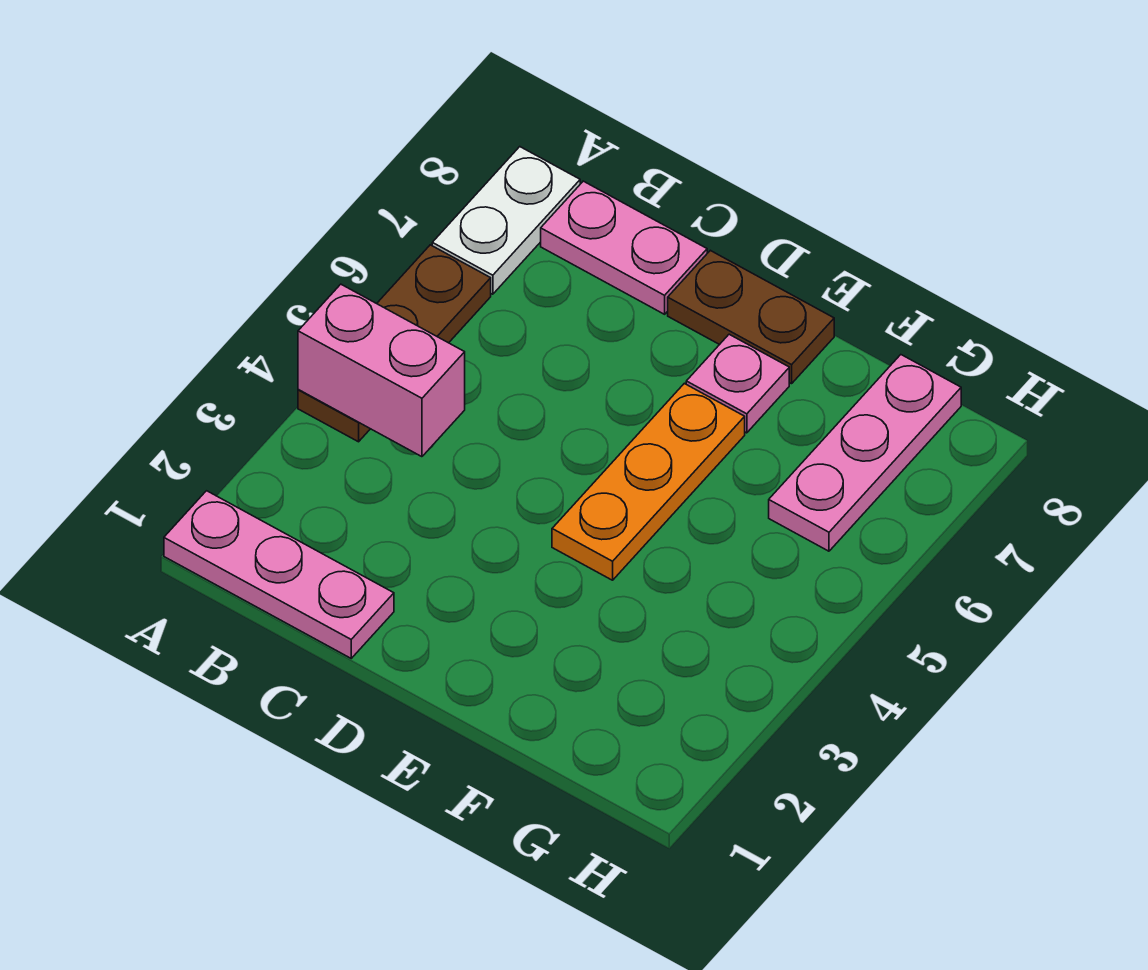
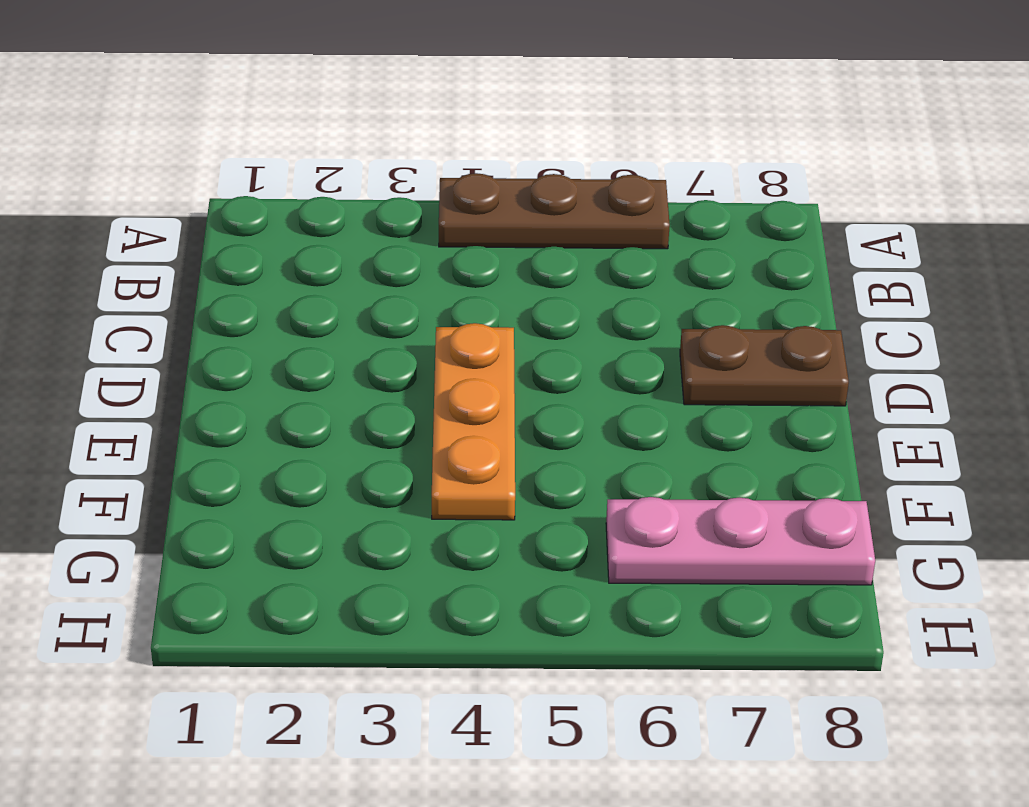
orange 1x3 plate [432,323,515,520] -> orange 1x3 plate turned to [552,383,745,580]
brown 1x2 plate [680,325,849,406] -> brown 1x2 plate turned to [668,250,834,384]
none -> pink 1x3 plate [164,491,394,658]
none -> white 1x2 plate [432,147,580,294]

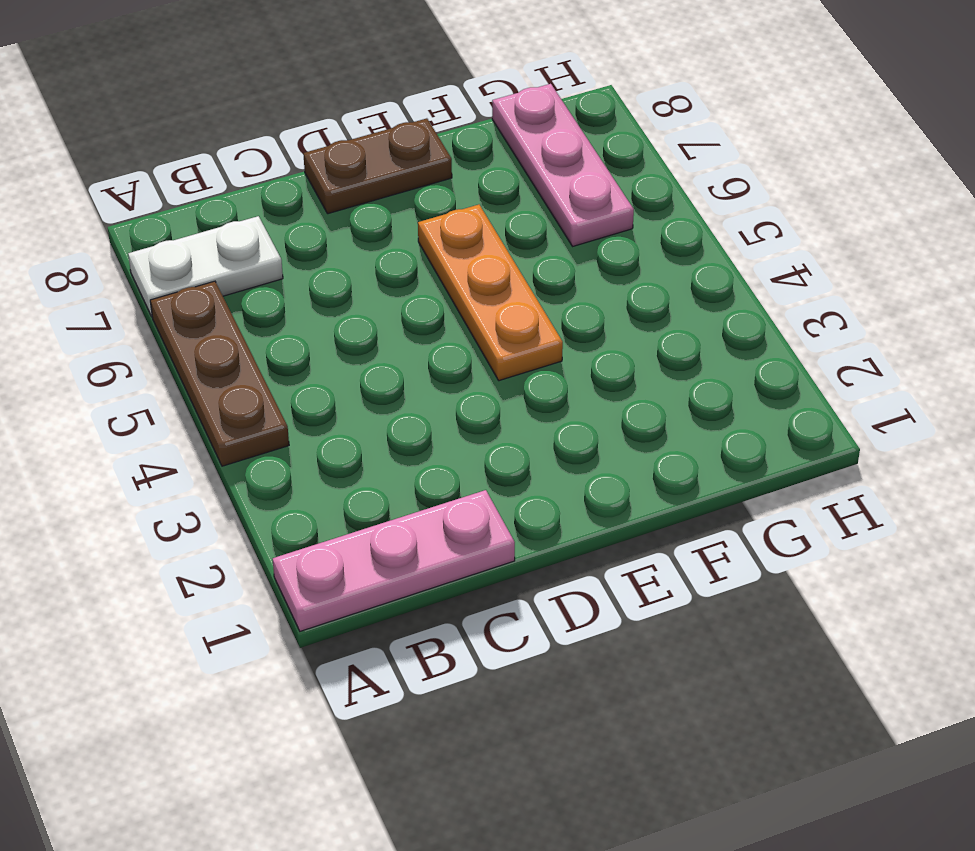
white 1x2 plate [128,216,283,316] -> white 1x2 plate turned to [432,147,580,294]
none -> pink 1x2 plate [541,181,707,314]
none -> pink 1x1 plate [686,334,789,433]

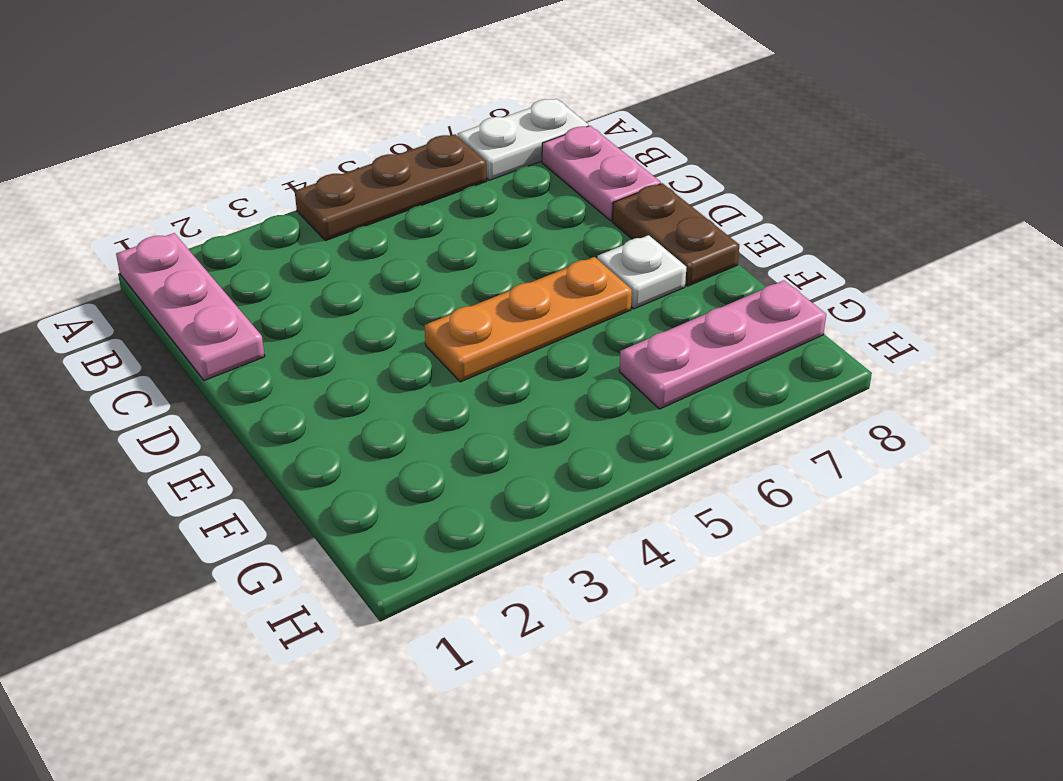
white 1x1 plate [597,235,686,309] -> pink 1x1 plate [686,334,789,433]
none -> pink 1x2 brick [298,284,465,457]

